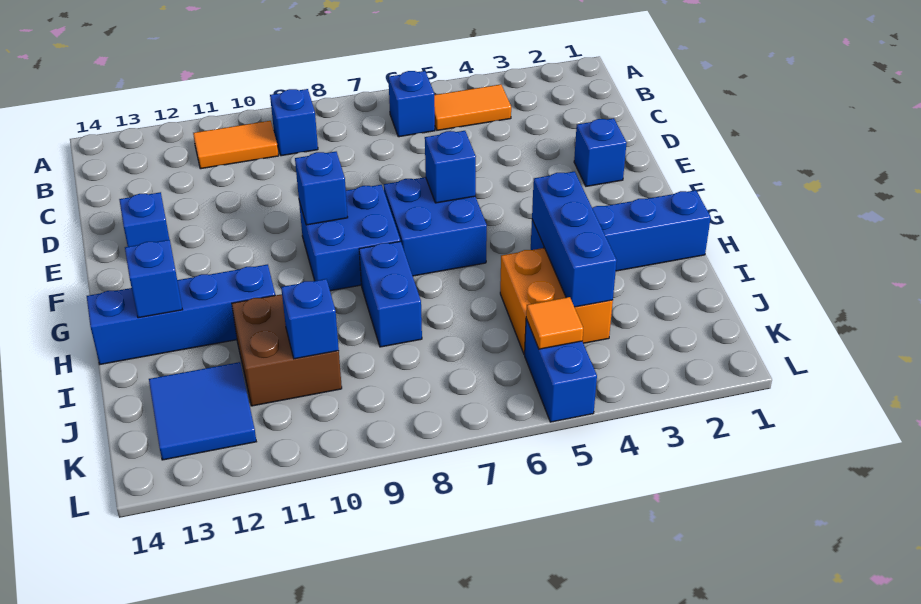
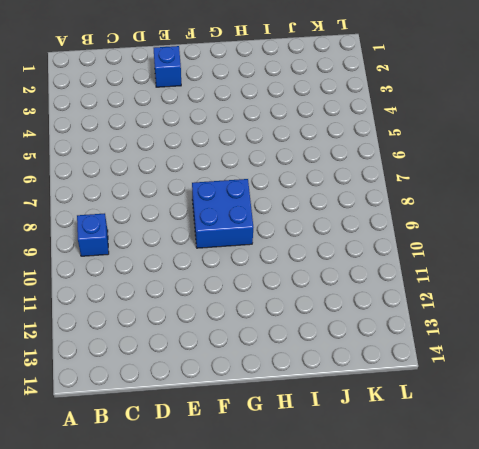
none -> orange 1x2 tile [434,84,511,130]
none -> blue 1x1 brick [388,71,435,137]
none -> orange 1x2 tile [193,121,278,169]

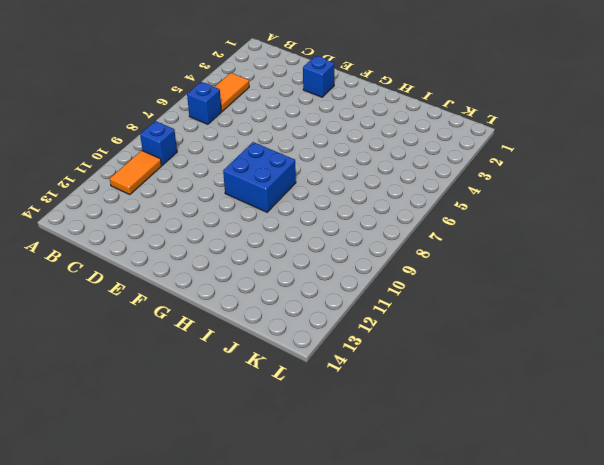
none -> blue 1x1 brick [119,192,169,247]
none -> blue 2x2 brick [384,177,487,276]
none -> blue 1x4 brick [531,190,711,271]

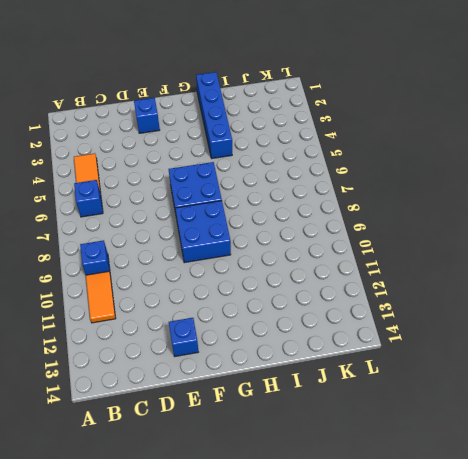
none -> blue 1x2 brick [359,241,422,347]
none -> blue 1x4 brick [87,264,275,364]
none -> orange 2x2 brick [500,248,613,354]

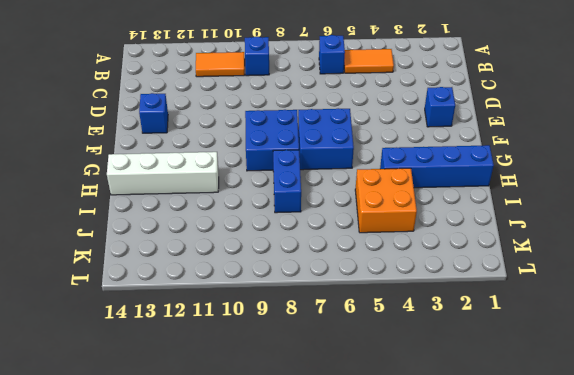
white 1x4 brick [107,152,219,195] -> blue 1x4 brick [87,264,275,364]
none -> brown 2x2 brick [232,294,342,406]
none -> blue 2x2 tile [149,362,256,460]
none -> blue 1x2 brick [525,319,597,422]

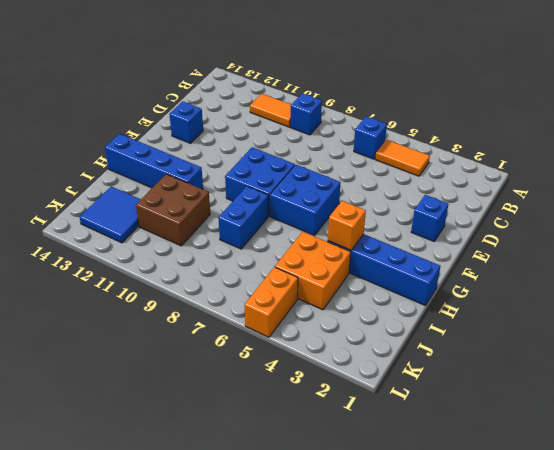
orange 1x1 brick [328,201,366,250] -> blue 1x3 brick [532,171,617,307]
orange 1x2 brick [245,267,298,337] -> blue 1x2 brick [525,319,597,422]
none -> blue 1x1 brick [425,131,476,203]
none -> blue 1x1 brick [295,152,348,225]
none -> blue 1x1 brick [125,240,182,318]

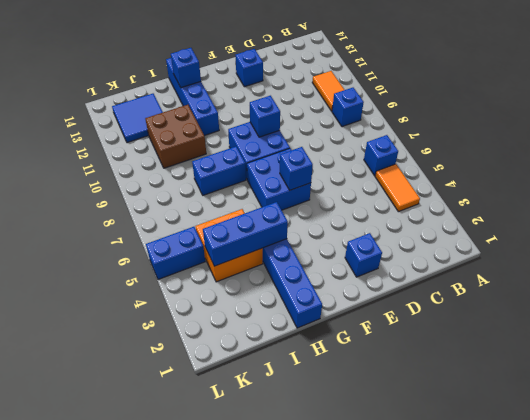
none -> blue 1x1 brick [281,279,339,359]
none -> orange 1x1 tile [526,297,583,349]

